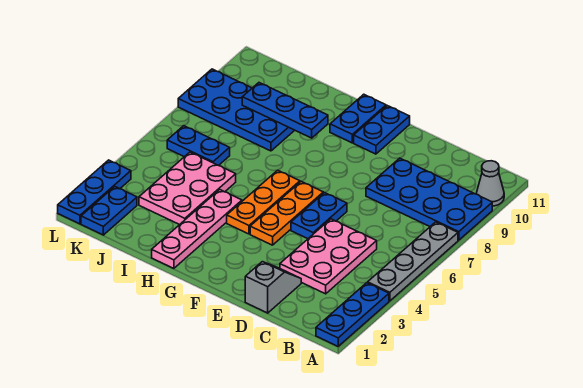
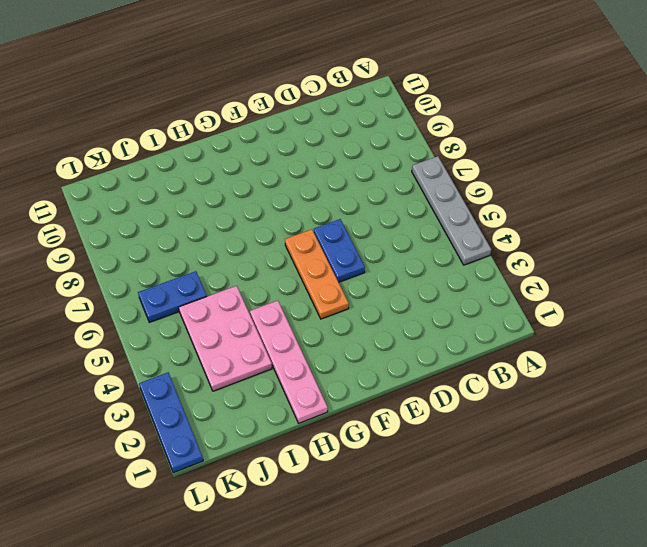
none -> blue 1x3 plate [316,283,389,346]
none -> blue 2x4 plate [366,158,492,240]
none -> grey 1x1 cone [476,161,504,206]

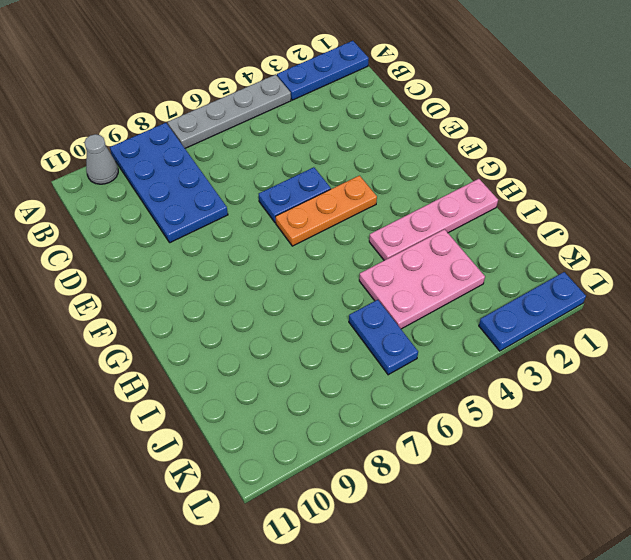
none -> pink 2x3 plate [280,219,377,294]
none -> grey 1x2 slope [245,262,301,313]
none -> blue 1x2 plate [354,106,410,154]

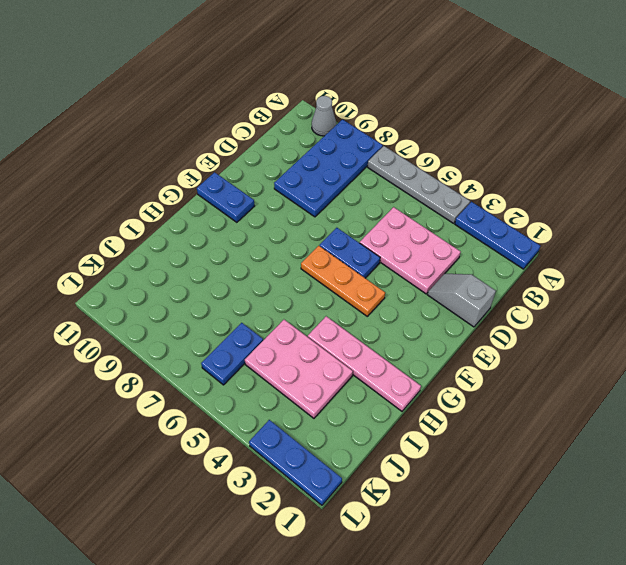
none -> orange 1x3 plate [227,170,300,234]
none -> blue 1x2 plate [330,94,386,143]
none -> blue 2x4 plate [178,69,295,151]

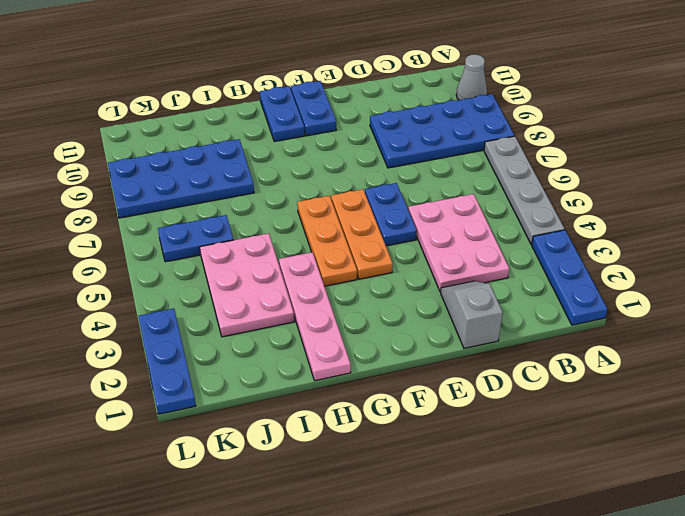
none -> blue 1x2 plate [81,187,137,235]
none -> blue 1x3 plate [242,83,328,138]

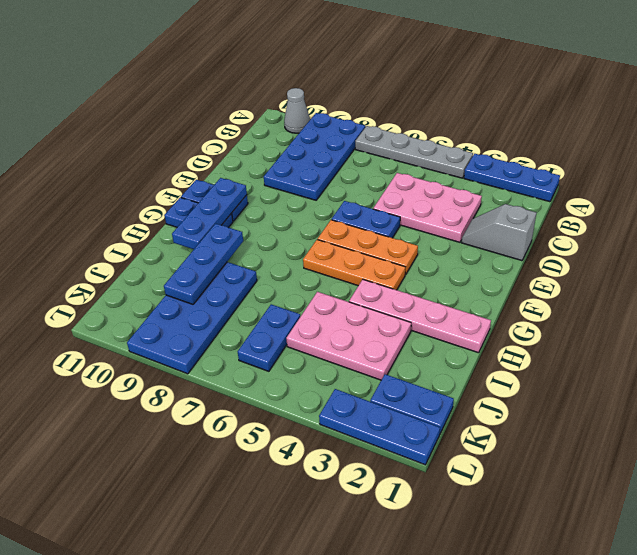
blue 1x3 plate [172,178,247,249] -> none

